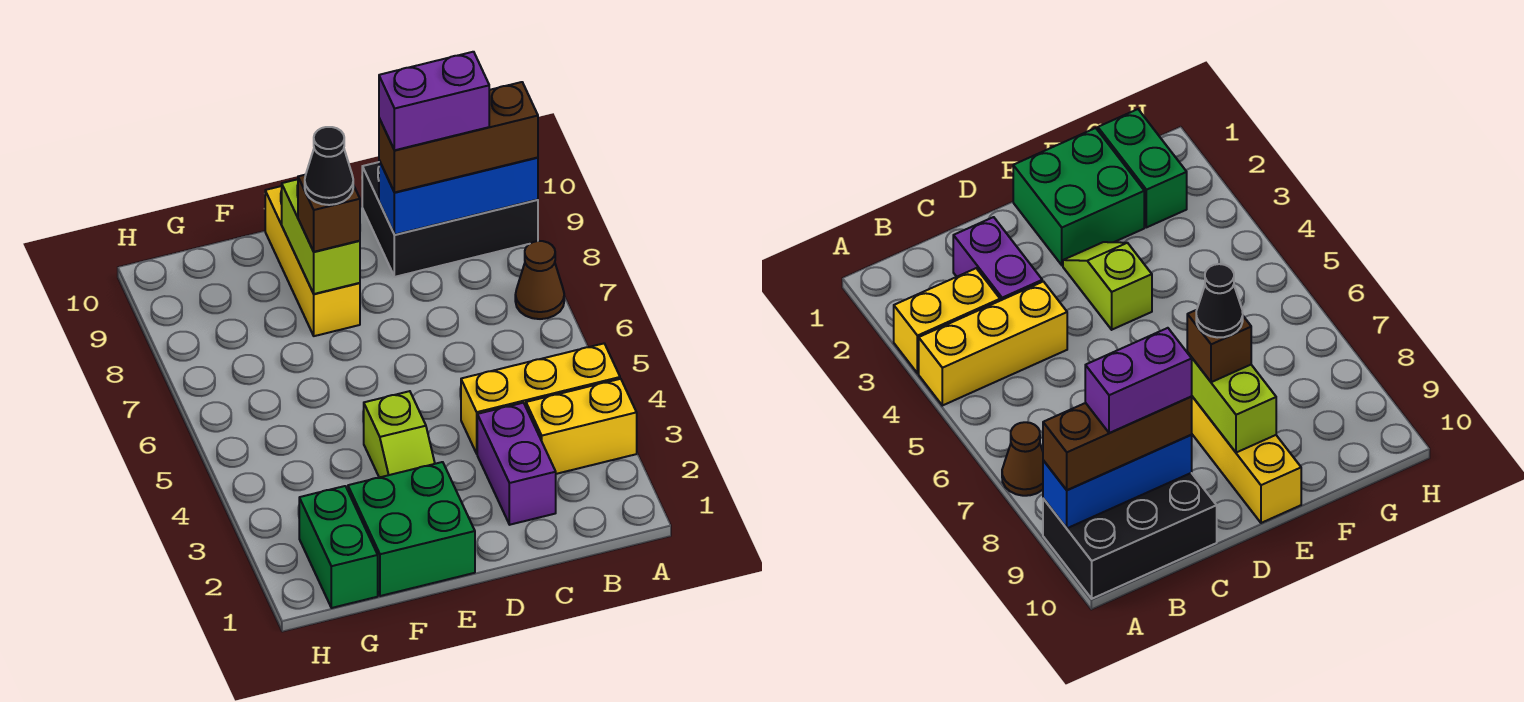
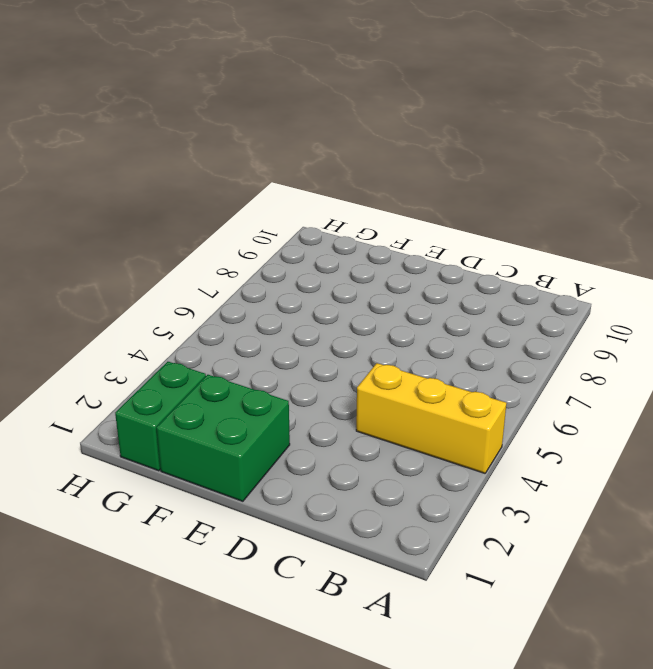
none -> yellow 1x2 brick [526,379,637,474]
none -> brown 1x1 cone [515,241,564,319]
none -> black 2x3 brick [362,162,538,277]

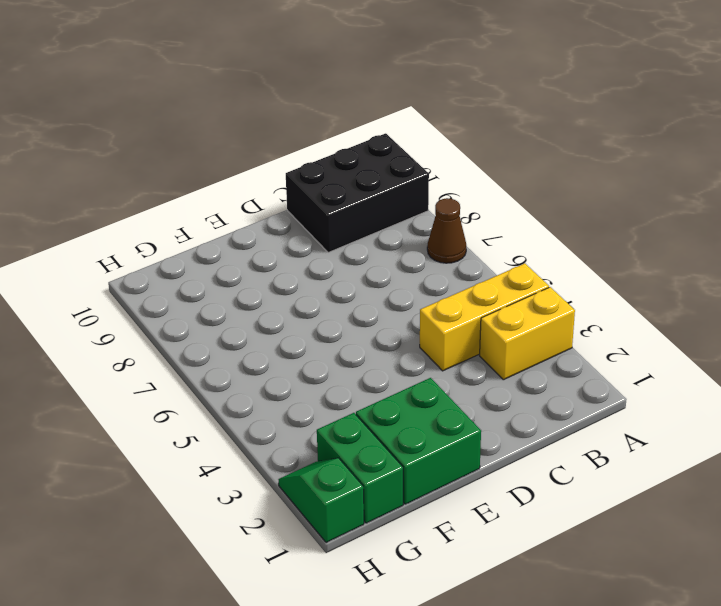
green 1x2 slope [278,458,364,543] -> none
none -> purple 1x2 brick [477,403,556,525]
none -> lime 1x2 slope [364,391,435,477]
none -> yellow 1x3 brick [265,186,360,336]

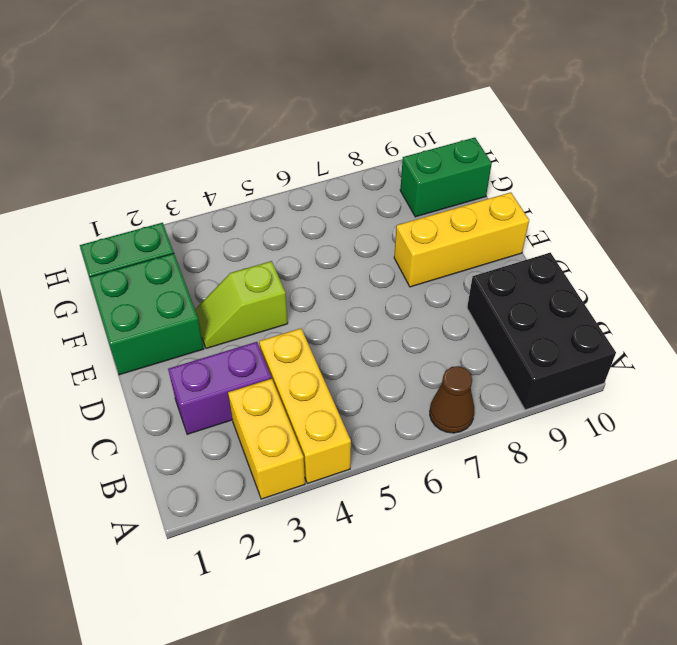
green 1x2 brick [400,138,492,217] -> none
none -> blue 1x3 brick [379,157,538,235]
none -> lime 1x2 brick [282,179,360,294]
none -> brown 1x3 brick [379,82,538,193]

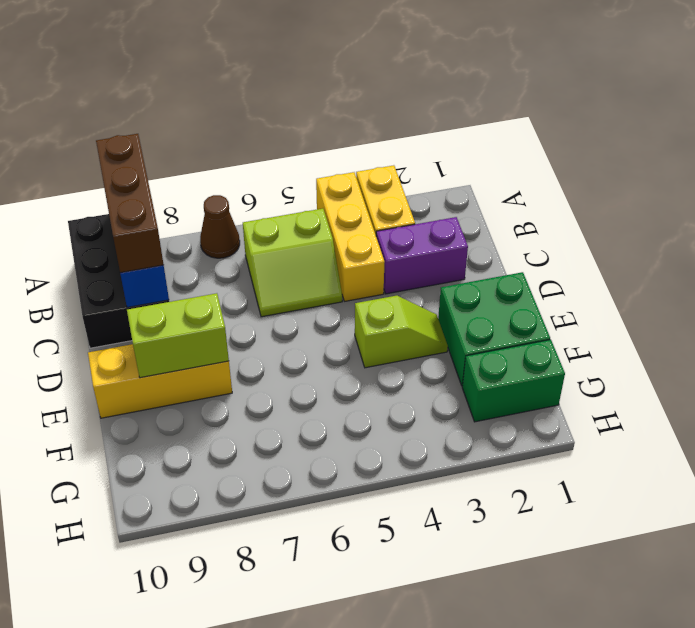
lime 2x2 slope [243,209,342,317] -> none
none -> brown 1x1 brick [298,175,360,252]
none -> purple 1x2 brick [379,52,489,150]
none -> black 1x1 cone [305,127,353,205]

